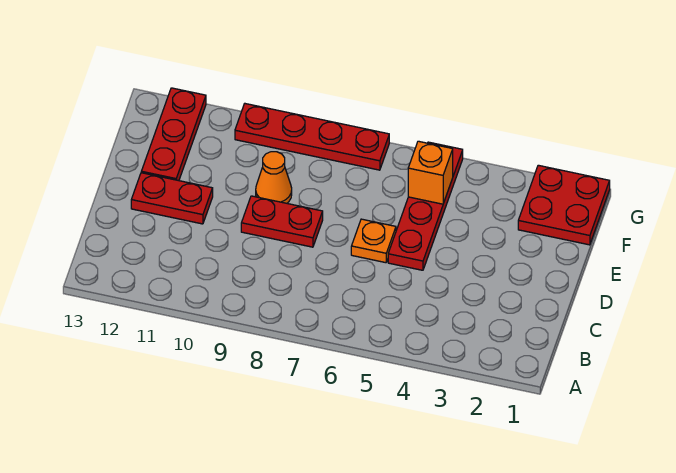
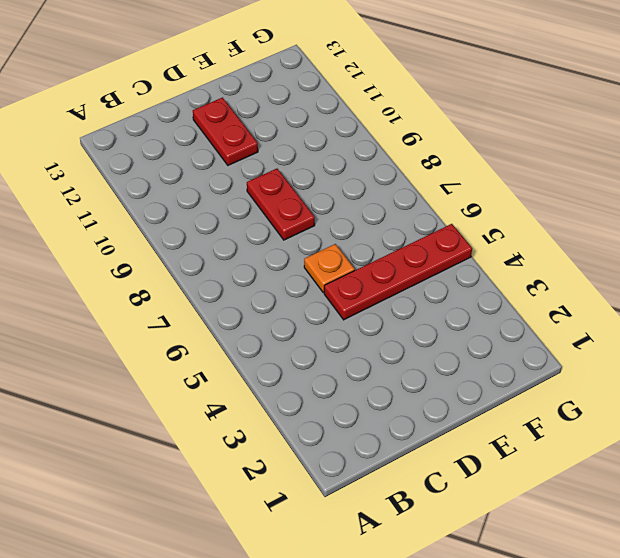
none -> orange 1x1 cone [256,152,292,203]
none -> red 1x3 plate [141,88,206,181]

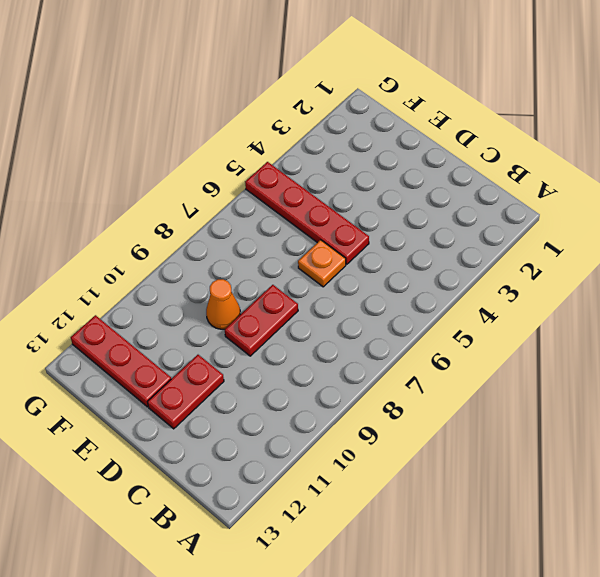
none -> red 2x2 plate [518,165,610,245]
none -> red 1x4 plate [235,104,389,170]

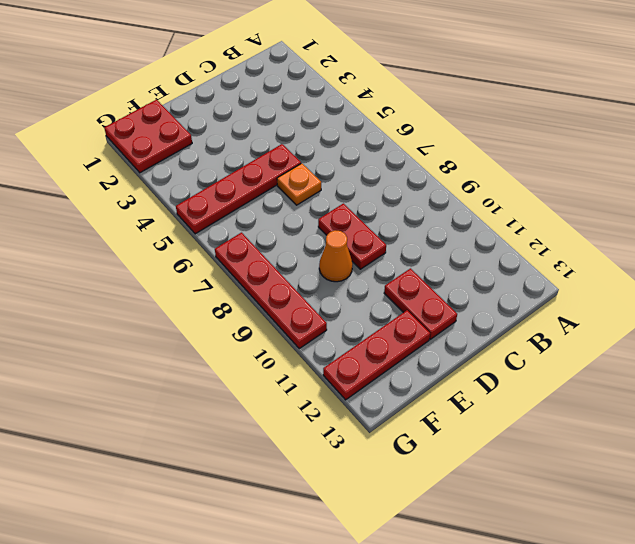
none -> orange 1x1 brick [408,141,453,204]

